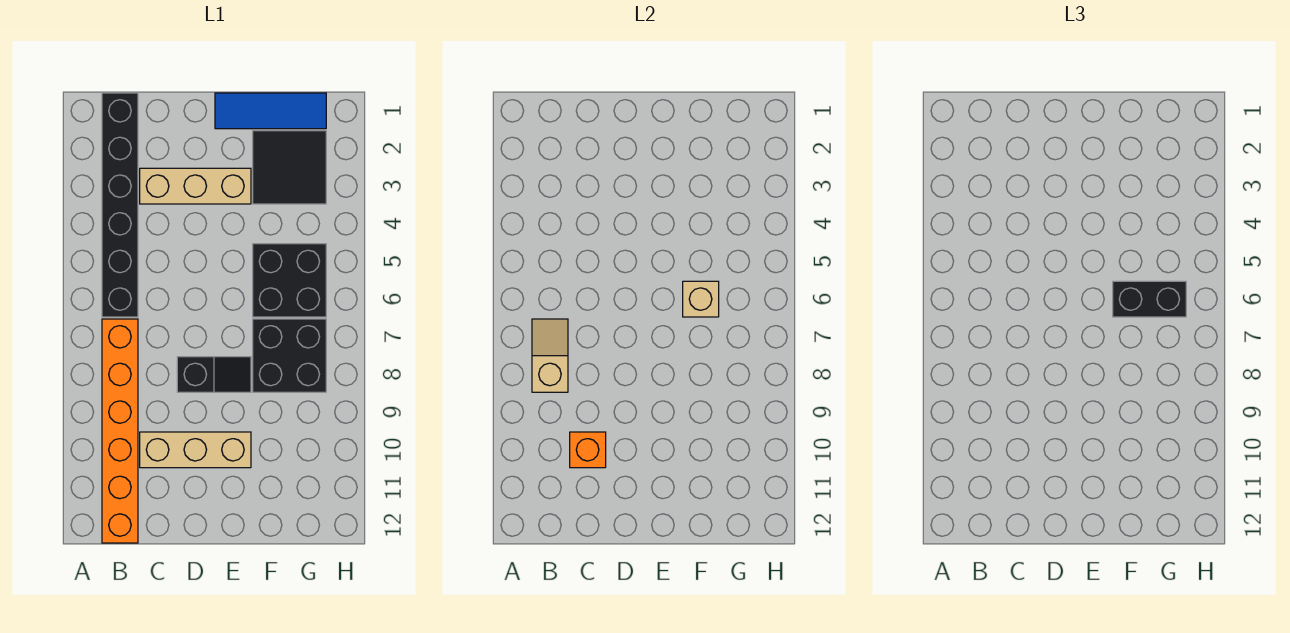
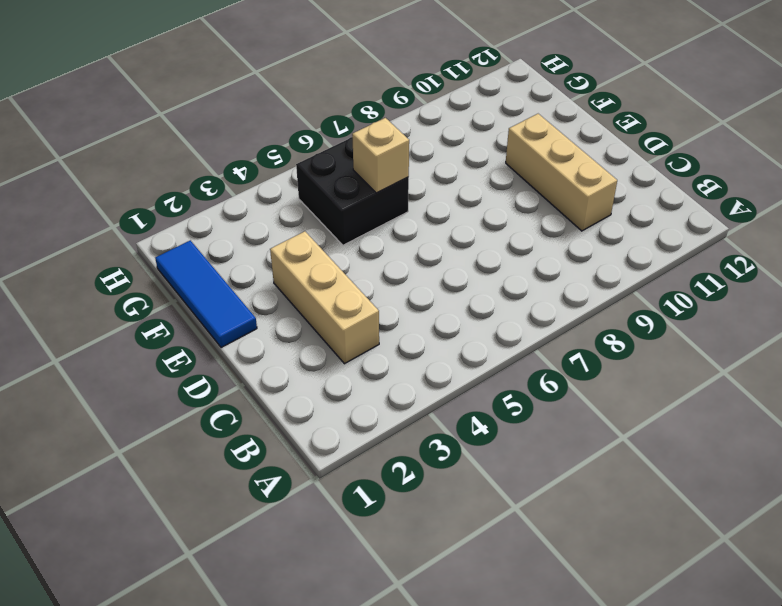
none -> black 1x6 brick [102,93,138,317]
none -> orange 1x6 brick [102,319,138,543]
none -> black 1x2 slope [177,357,251,392]

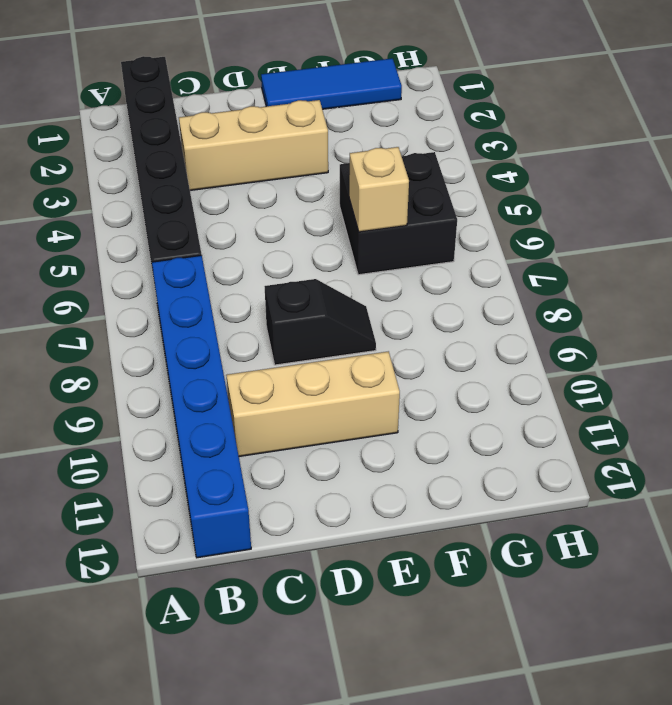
blue 1x6 brick [152,255,251,558] -> orange 1x6 brick [102,319,138,543]
none -> black 2x2 tile [253,131,326,204]
none -> black 2x2 brick [253,319,326,392]
none -> tan 1x2 slope [532,319,568,392]

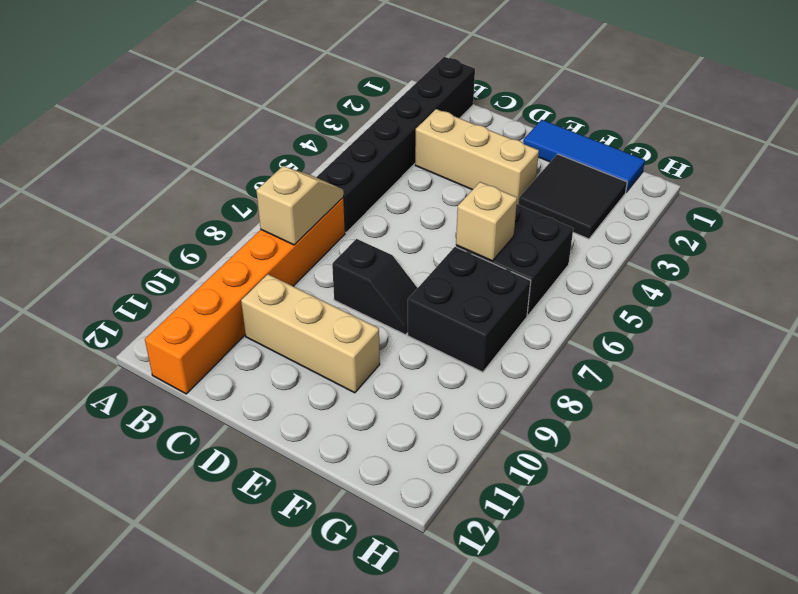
none -> orange 1x1 brick [570,432,606,468]
none -> black 1x2 brick [1113,281,1186,317]

